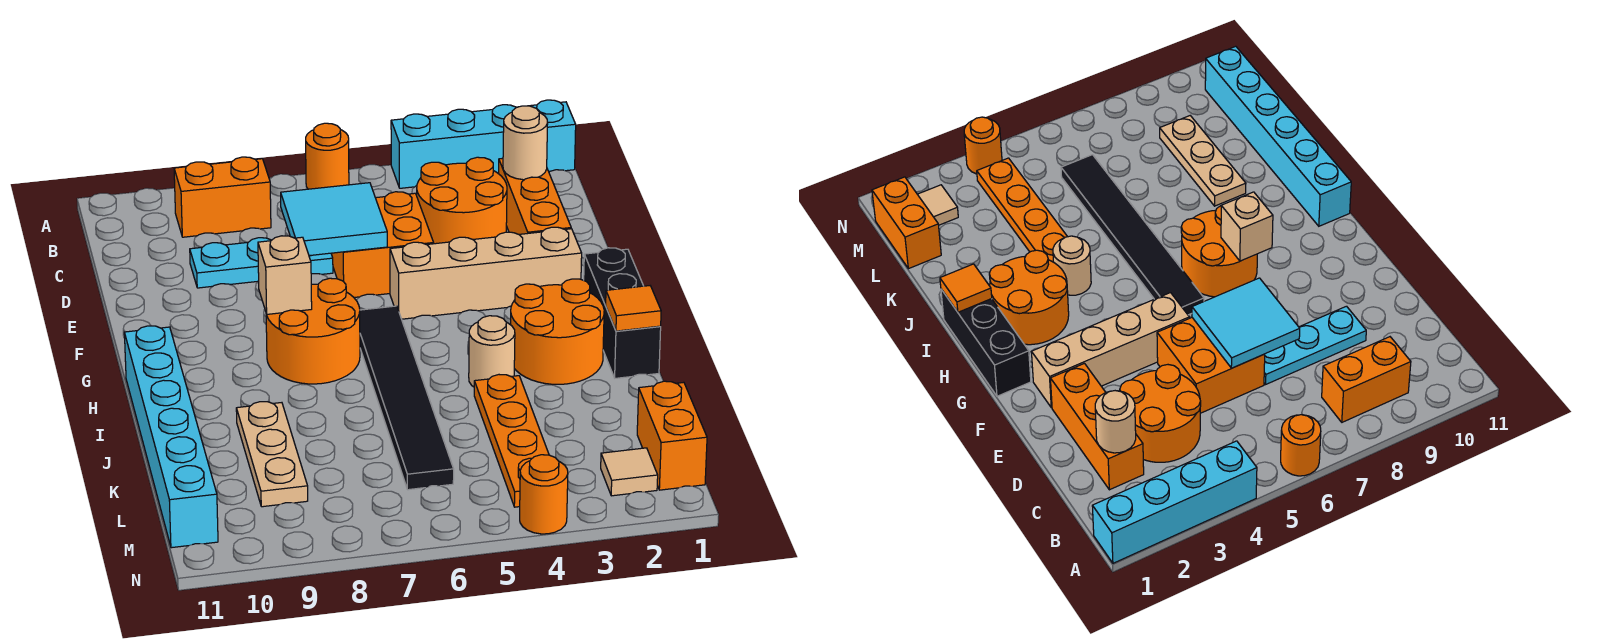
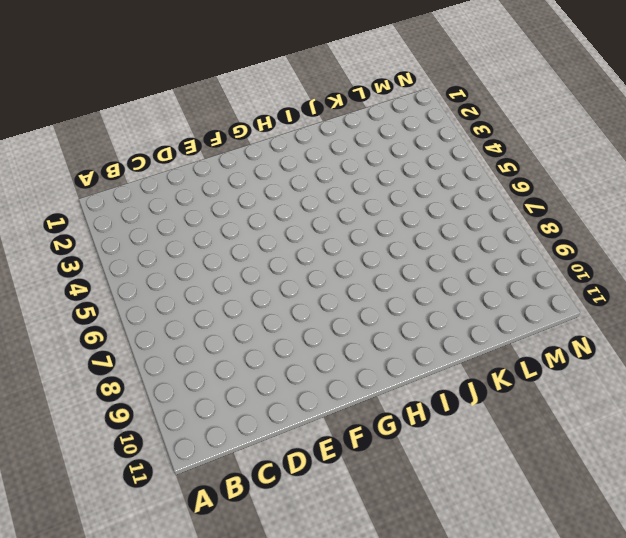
none -> cyan 1x4 brick [391,100,576,188]
none -> orange 1x1 round brick [306,123,349,189]
none -> orange 1x2 brick [174,157,271,237]

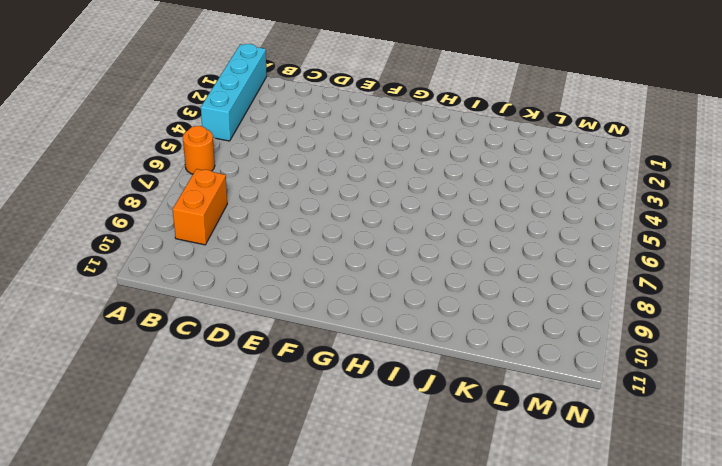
none -> orange 1x3 brick [499,158,571,234]
none -> orange 2x2 round brick [417,157,507,244]
none -> orange 2x2 brick [331,192,434,297]

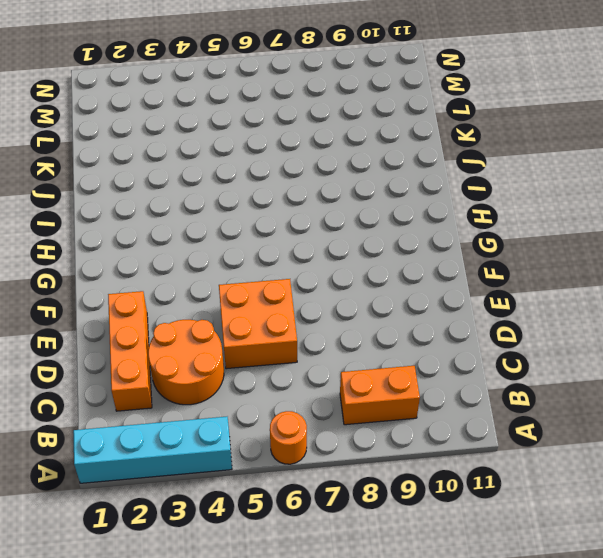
none -> cyan 1x3 plate [190,238,333,288]
none -> tan 1x4 brick [390,227,582,319]
none -> black 1x3 brick [584,248,661,378]

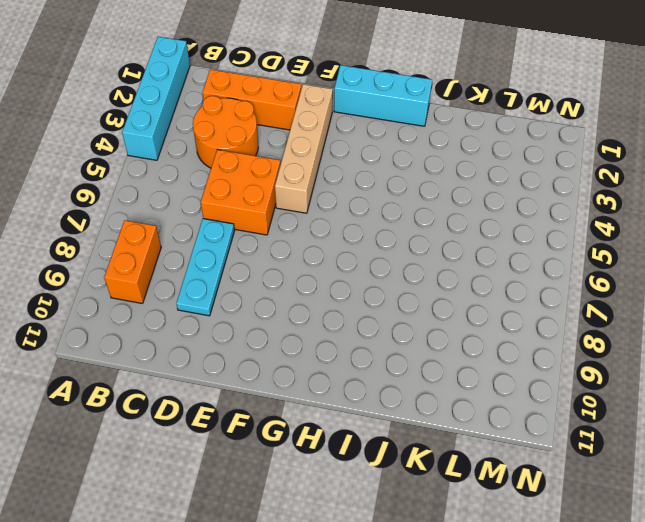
cyan 1x3 brick [334,65,432,126] -> black 1x3 brick [584,248,661,378]
none -> orange 1x1 round brick [306,123,349,189]
none -> black 1x6 tile [360,306,454,490]
none -> orange 2x2 round brick [266,278,360,384]

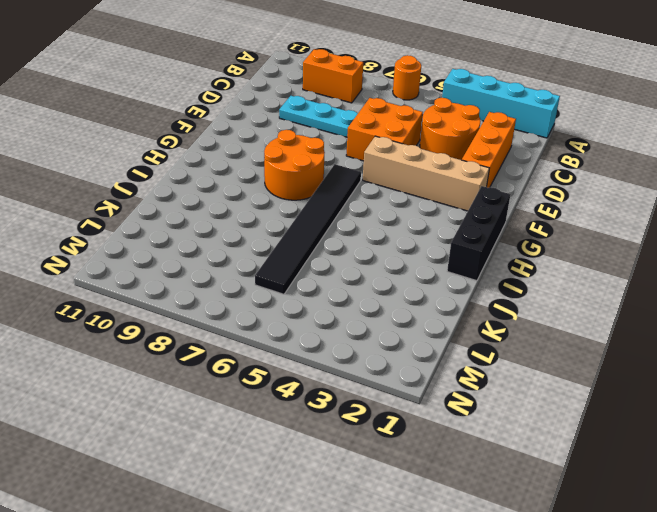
none -> orange 2x2 round brick [511,279,604,384]
none -> cyan 1x6 brick [124,326,218,548]
none -> tan 1x1 round brick [469,316,515,387]

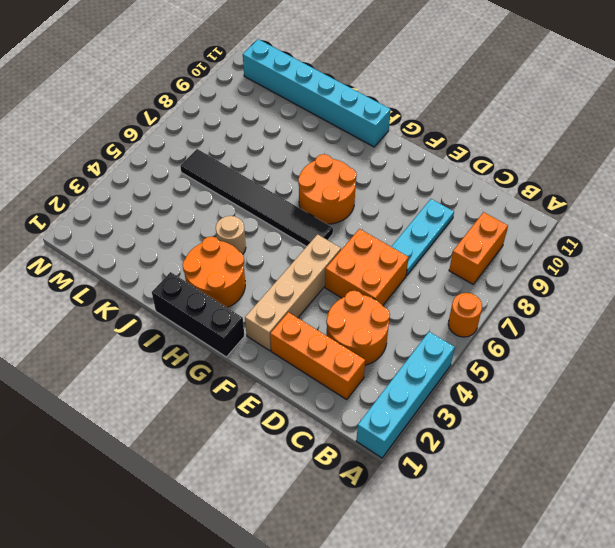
none -> orange 1x4 plate [474,375,549,507]
none -> tan 1x3 plate [236,402,308,507]
none -> orange 1x2 brick [637,381,707,490]

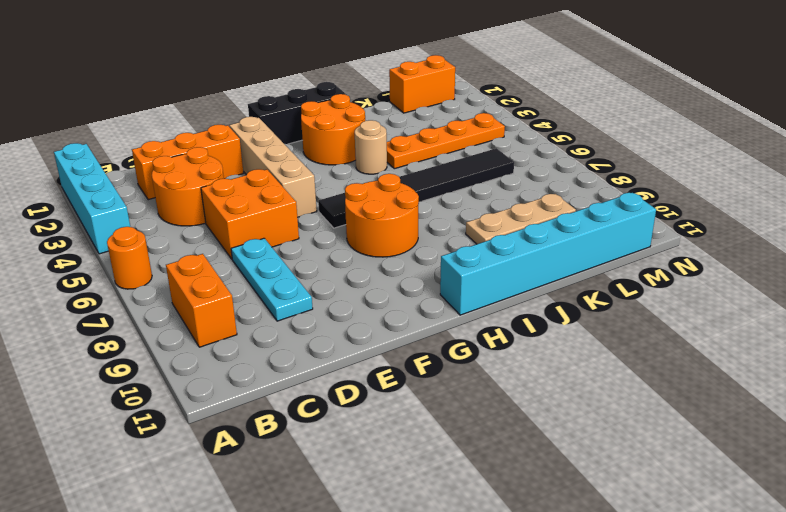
none -> tan 1x1 tile [601,448,658,496]
none -> orange 1x1 round brick [520,455,568,534]
none -> tan 1x1 round brick [503,106,548,180]

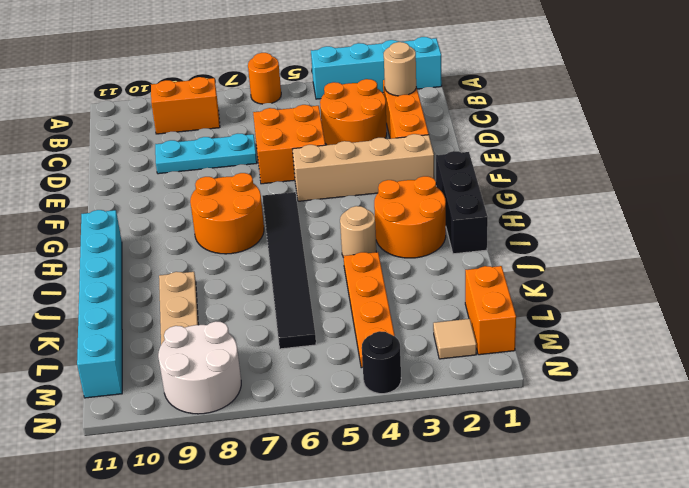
white 2x2 round brick [158,321,241,414] -> none
black 1x1 round brick [362,331,401,394] -> orange 1x1 round brick [520,455,568,534]
none -> cyan 2x2 tile [281,183,387,256]
none -> tan 1x1 brick [258,236,312,314]
none -> orange 1x1 tile [606,286,661,331]

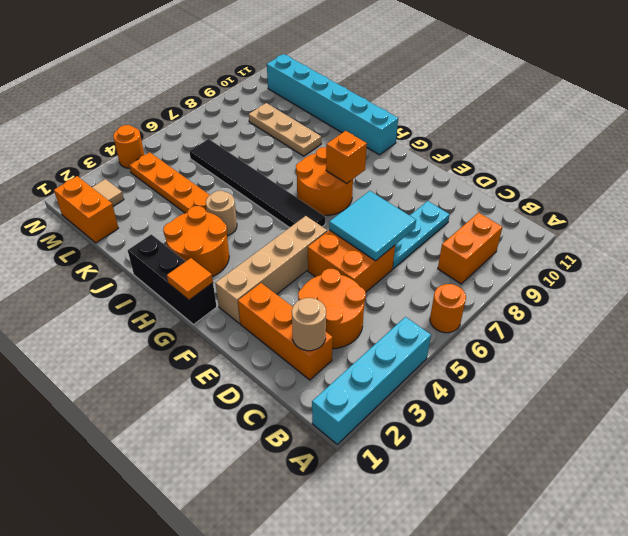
orange 1x1 tile [167,258,213,300] -> orange 1x1 tile moved to [606,286,661,331]
orange 1x1 brick [326,131,367,184] -> tan 1x1 brick [258,236,312,314]

